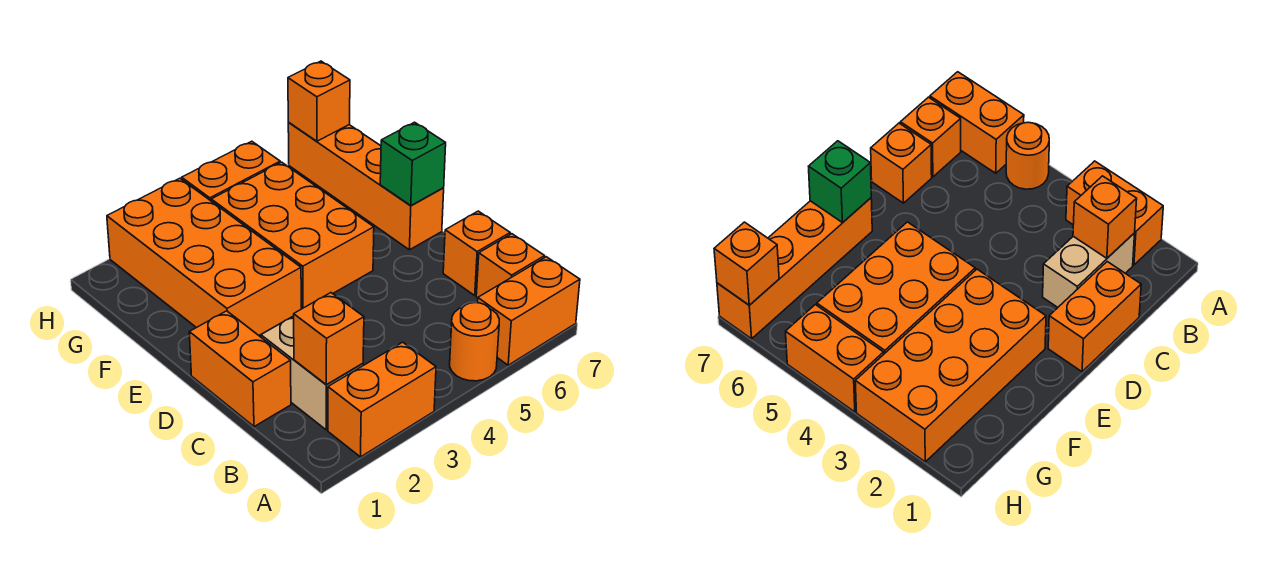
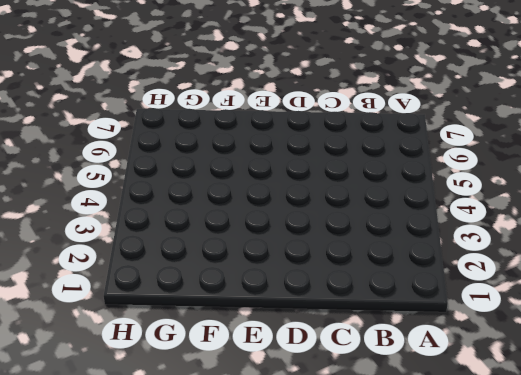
none -> orange 1x2 brick [328,342,436,457]
none -> orange 1x1 round brick [450,303,499,381]
none -> orange 1x2 brick [478,257,580,365]

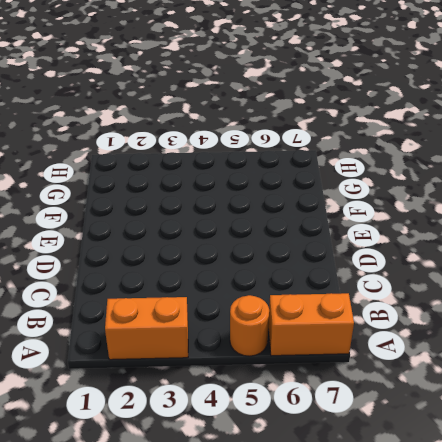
none -> tan 1x2 brick [261,316,363,430]
none -> orange 1x1 brick [476,234,545,298]
none -> orange 1x2 brick [189,311,291,427]

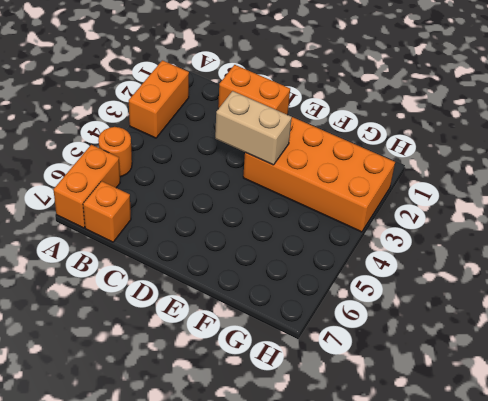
tan 1x2 brick [215,91,292,165] -> tan 1x2 brick moved to [261,316,363,430]
none -> orange 1x1 brick [443,211,510,295]
none -> orange 2x3 brick [211,162,374,309]
none -> orange 1x4 brick [288,123,444,250]

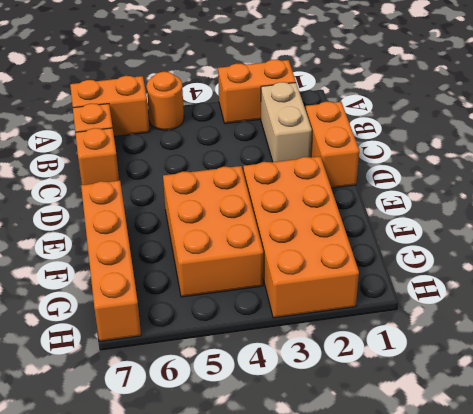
none -> orange 1x2 brick [182,141,280,201]
none -> orange 1x1 brick [294,293,364,385]
none -> green 1x1 brick [380,122,446,206]

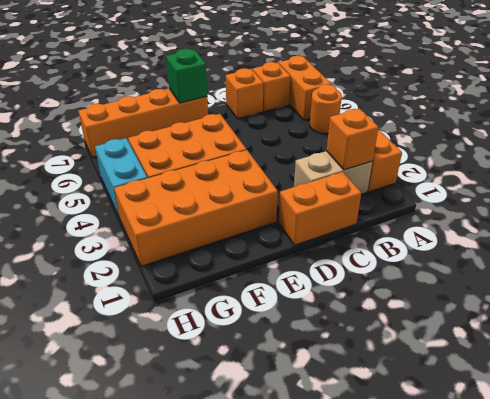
cyan 1x2 brick [95,138,147,218] -> orange 1x2 brick [182,141,280,201]
none -> orange 1x1 brick [288,61,350,141]

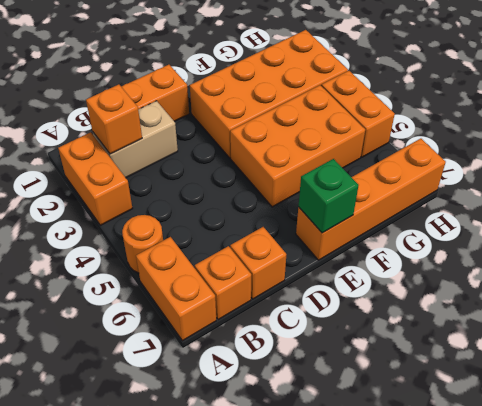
none -> orange 1x1 brick [288,61,350,141]

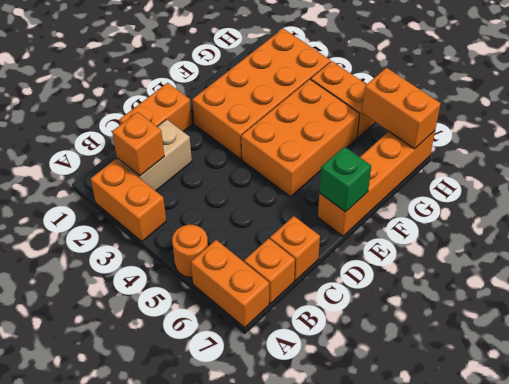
orange 1x2 brick [362,68,441,149] -> orange 1x1 brick [288,61,350,141]

